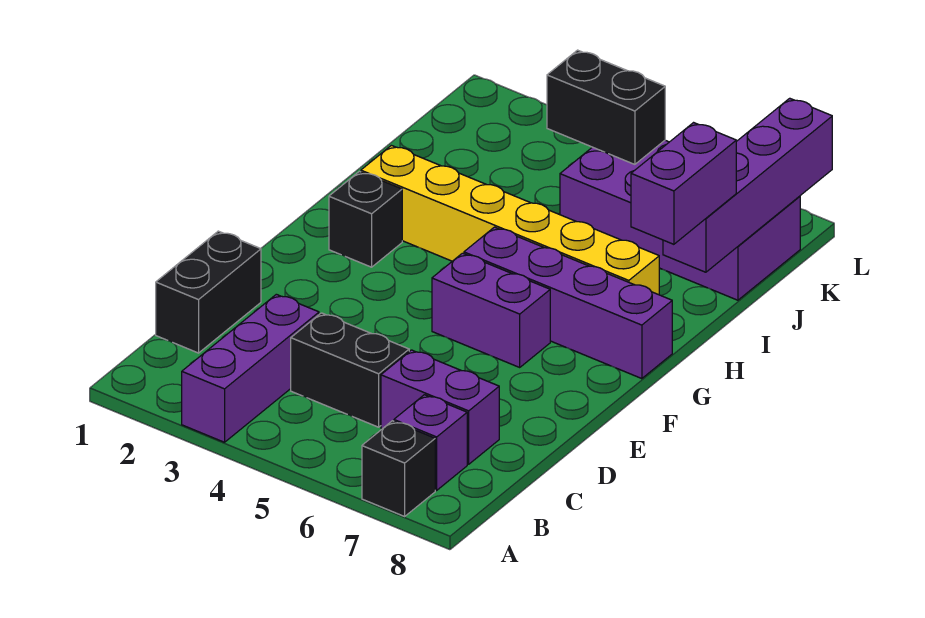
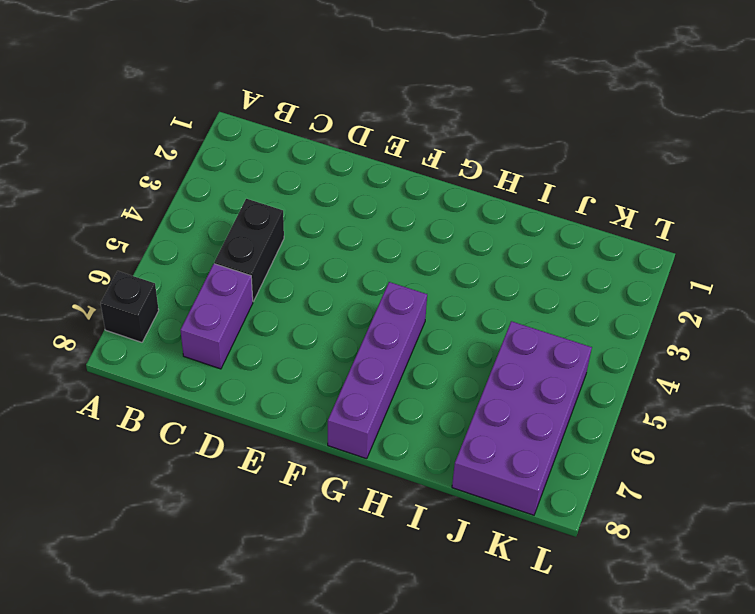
none -> purple 1x3 brick [182,294,319,442]
none -> purple 1x1 brick [394,395,467,490]
none -> black 1x2 brick [156,231,261,353]

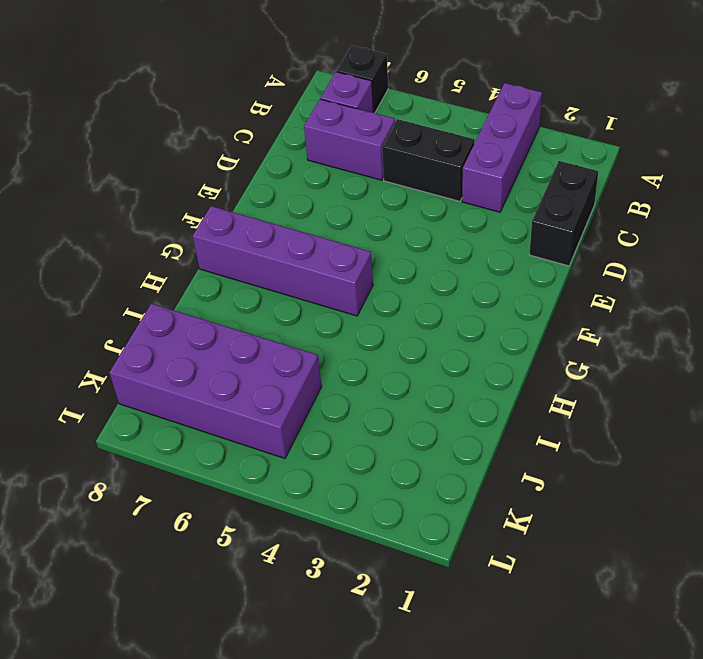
none -> purple 1x2 brick [432,253,550,367]
none -> black 1x1 brick [329,172,402,267]
none -> yellow 1x6 brick [361,145,659,295]

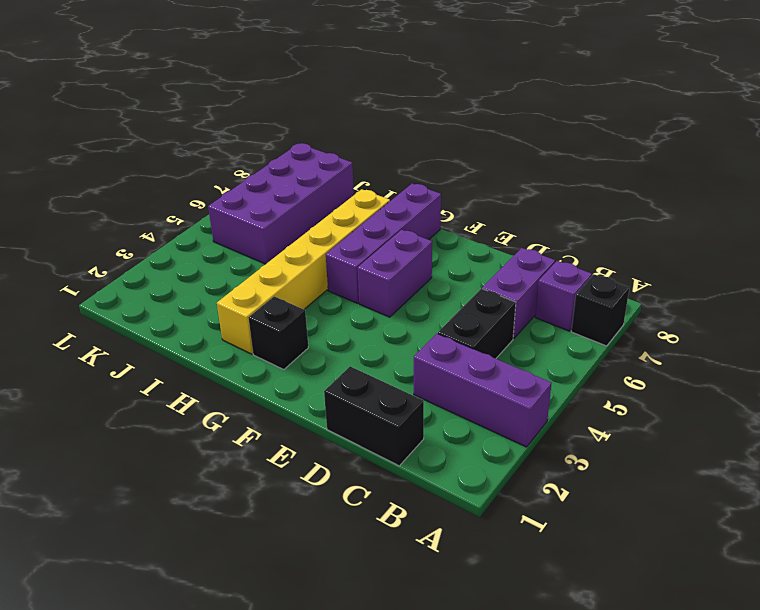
none -> purple 1x4 brick [663,98,832,272]
none -> black 1x2 brick [547,50,665,164]
none -> purple 1x2 brick [631,123,736,244]

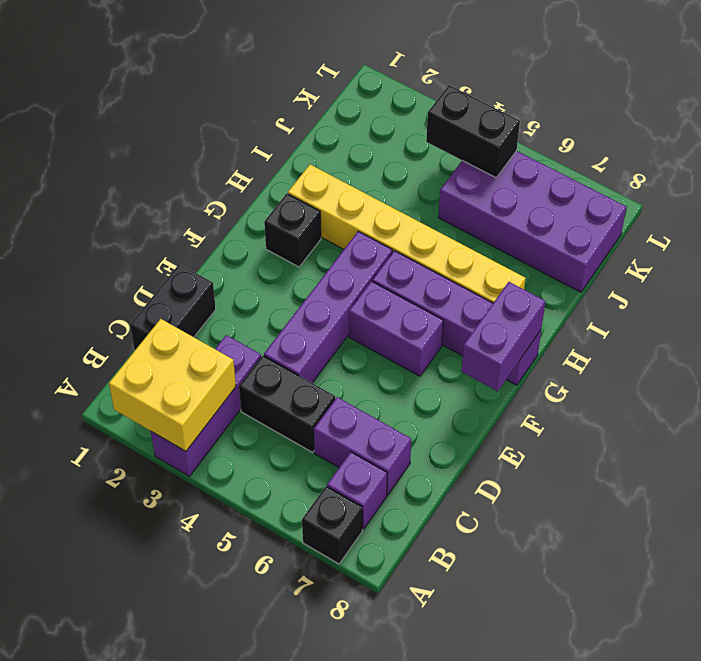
yellow 2x2 brick [109,319,236,451] -> none
purple 1x4 brick [264,231,392,383] -> purple 1x4 brick moved to [663,98,832,272]
purple 1x2 brick [461,282,545,391] -> purple 1x2 brick moved to [631,123,736,244]

